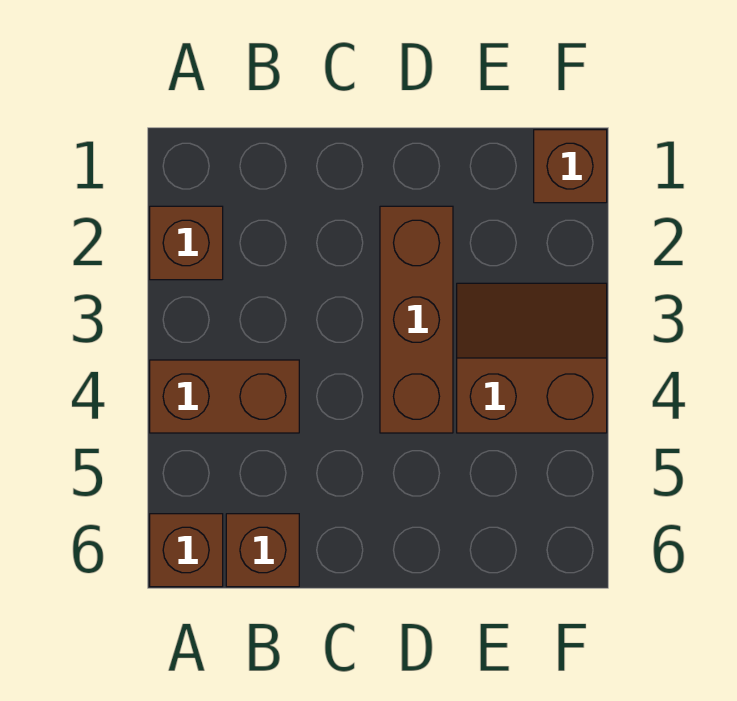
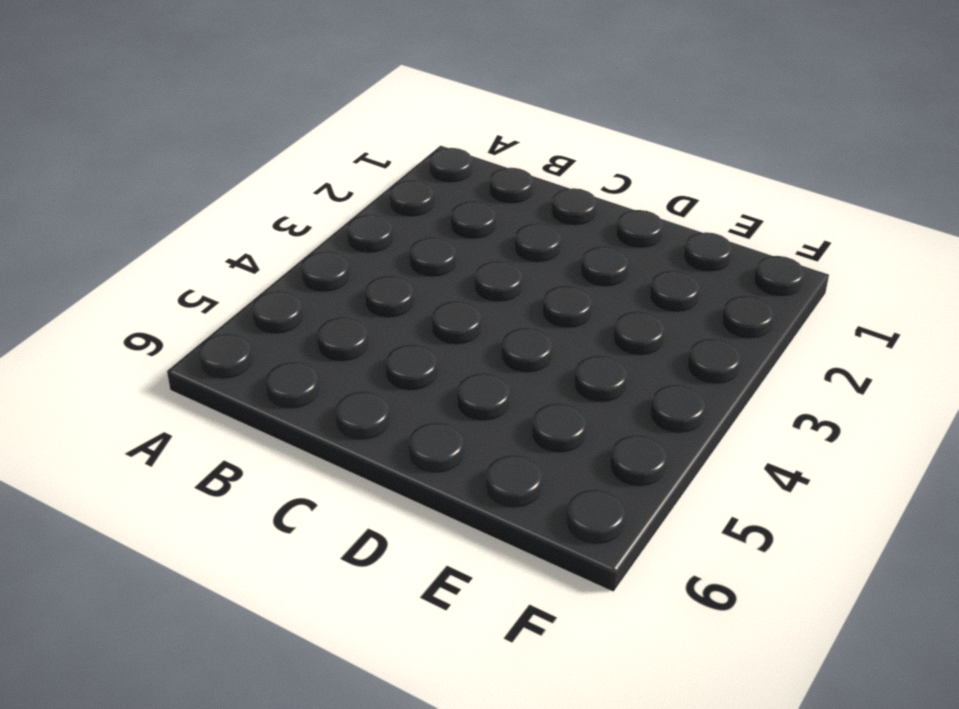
none -> brown 1x1 brick [150,206,223,280]
none -> brown 1x2 brick [150,360,299,433]

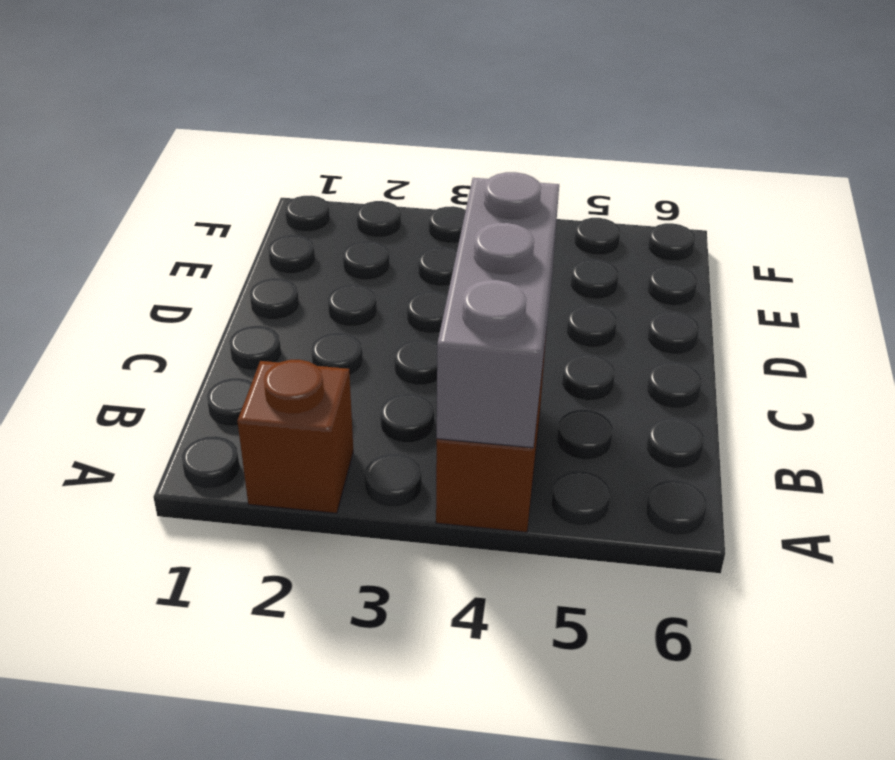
grey 1x3 brick [437,172,559,448] -> none
none -> brown 1x1 brick [150,514,223,587]
none -> brown 1x1 brick [226,514,299,587]

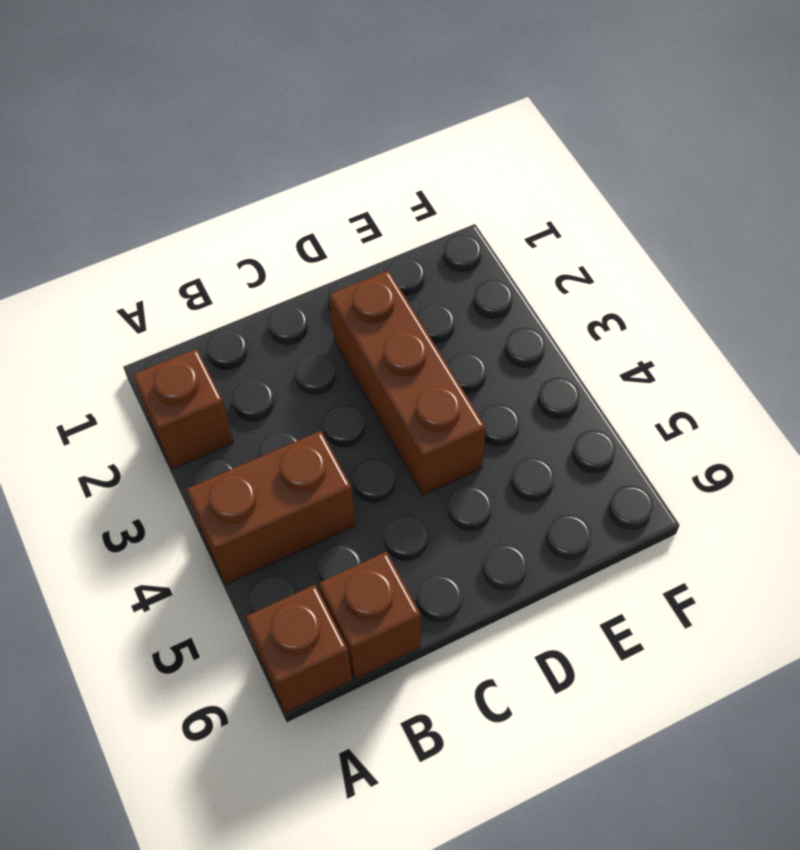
none -> brown 2x2 slope [457,283,607,433]
none -> brown 1x1 brick [534,130,607,203]

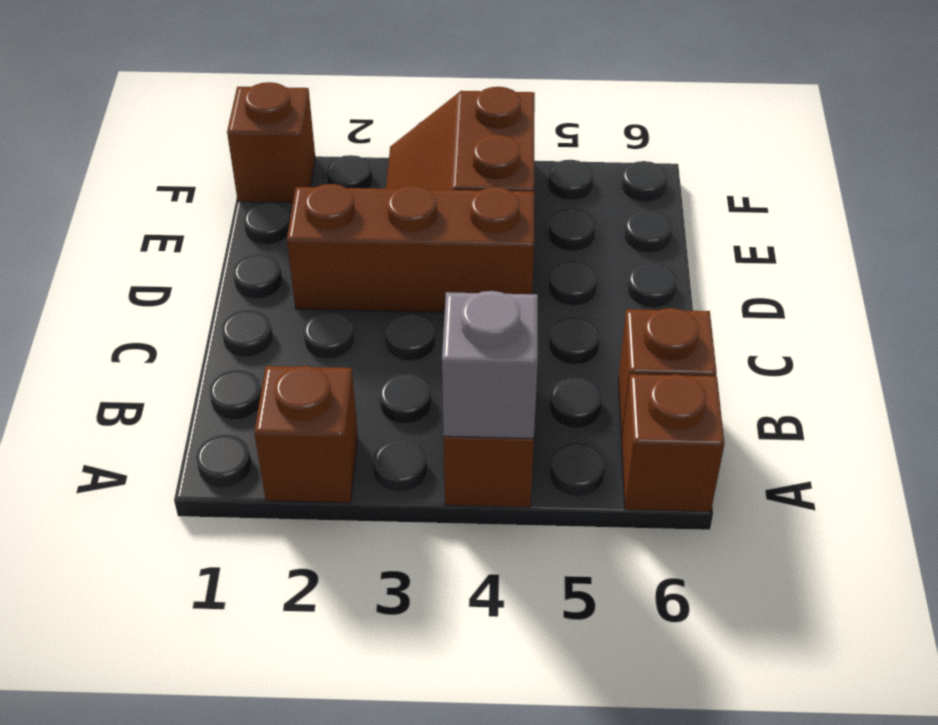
grey 1x1 brick [442,291,538,438] -> none

